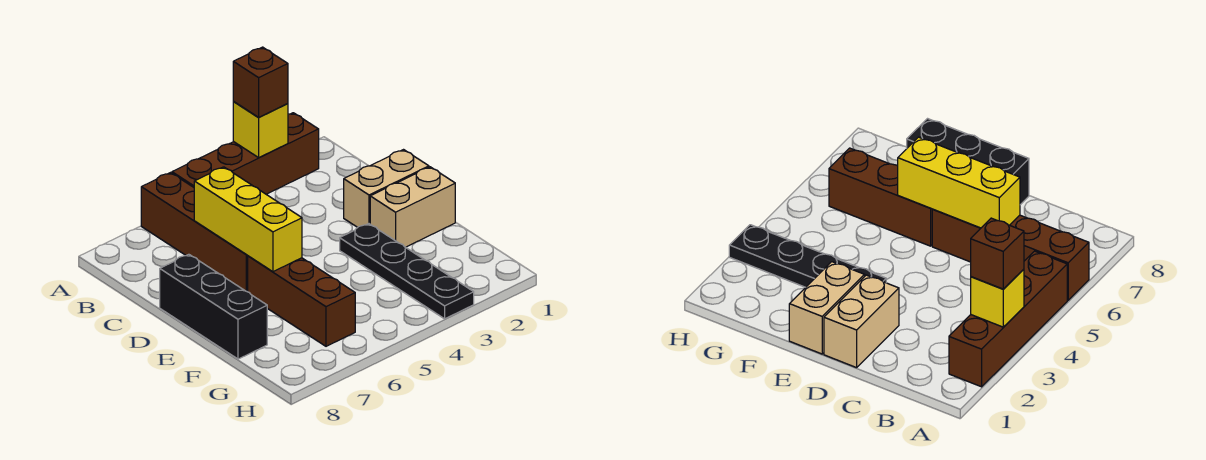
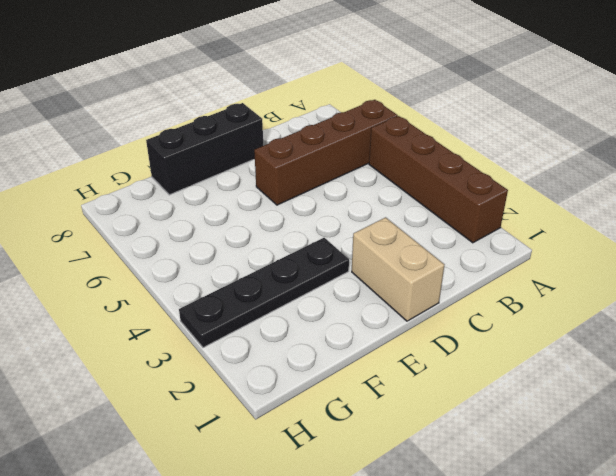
none -> tan 1x2 brick [370,167,455,247]
none -> brown 1x3 brick [248,256,355,346]

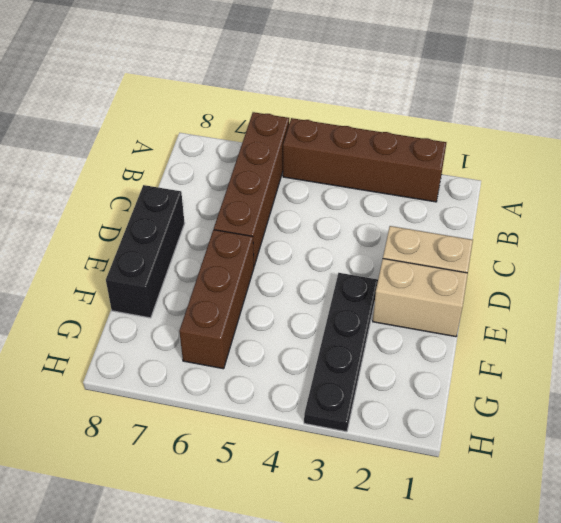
none -> yellow 1x1 brick [233,101,288,158]
none -> yellow 1x3 brick [194,167,302,272]

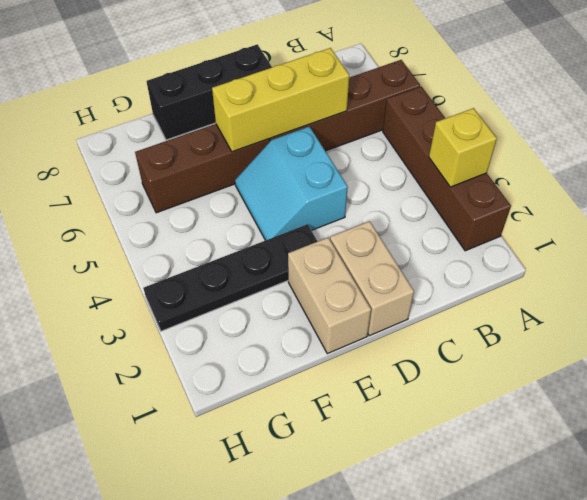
cyan 2x2 slope [235,126,348,240] -> none
none -> brown 1x1 brick [233,47,288,118]

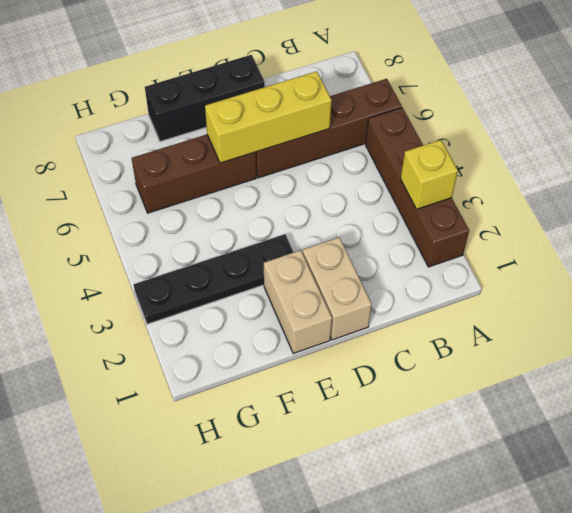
none -> brown 1x1 brick [233,47,288,118]

